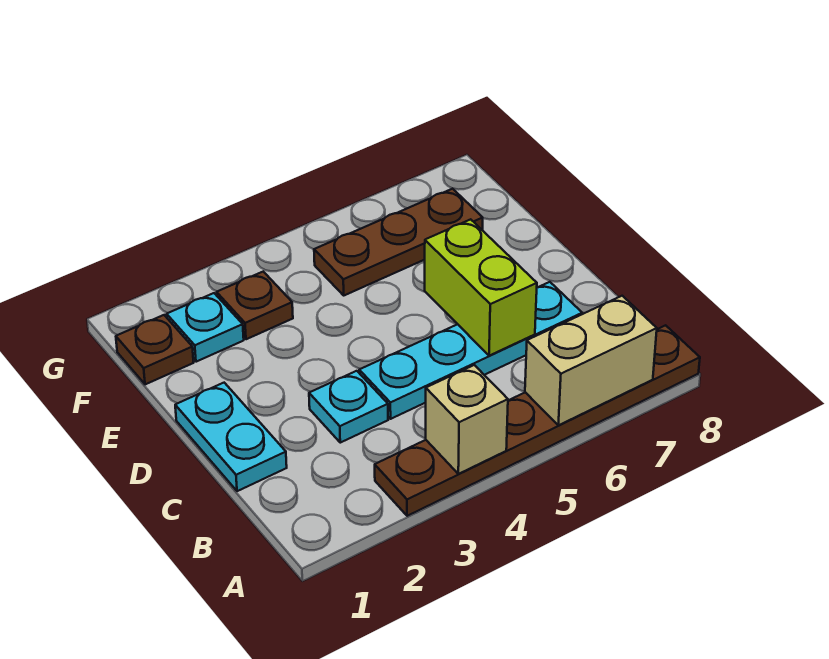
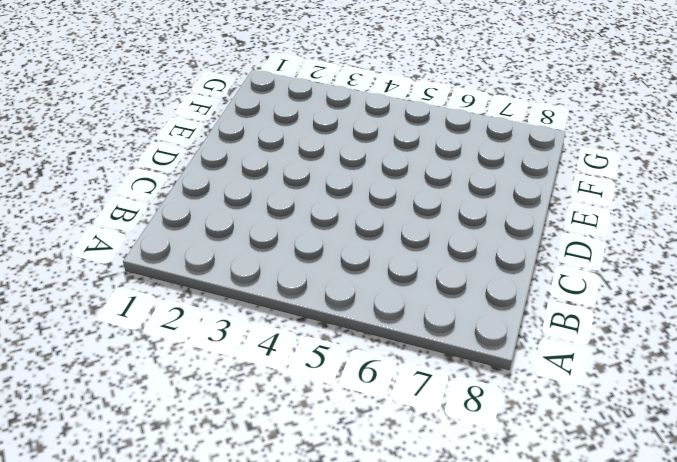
none -> brown 1x6 plate [375,325,700,516]
none -> cyan 1x2 plate [175,383,287,491]

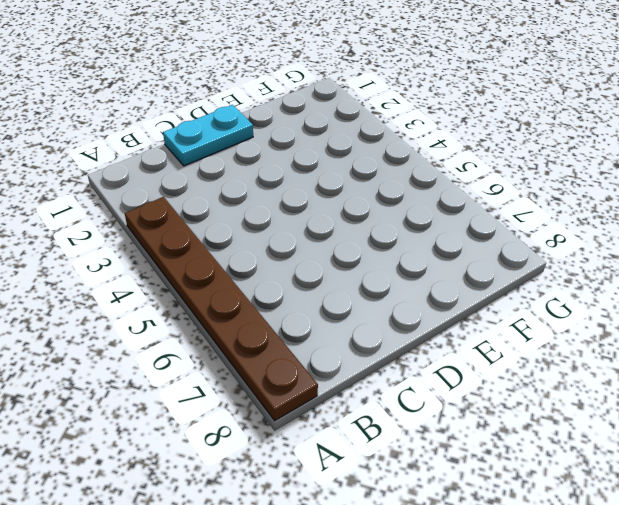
none -> cyan 1x1 plate [309,371,388,443]
none -> cyan 1x4 plate [359,282,582,419]

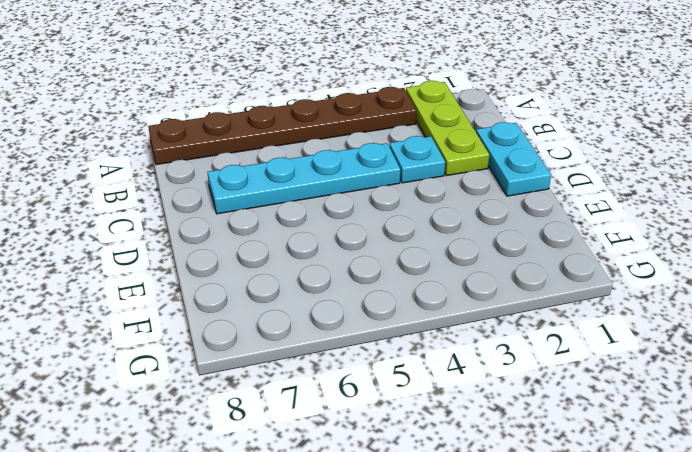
lime 1x3 plate [406,81,489,176] -> none
none -> brown 1x1 plate [116,315,194,384]
none -> cyan 1x1 plate [167,293,244,362]

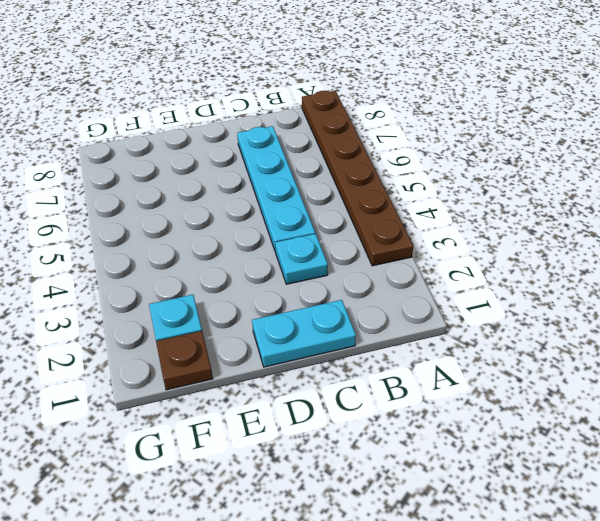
none -> brown 1x1 plate [217,272,293,339]
none -> brown 1x3 plate [314,189,483,295]

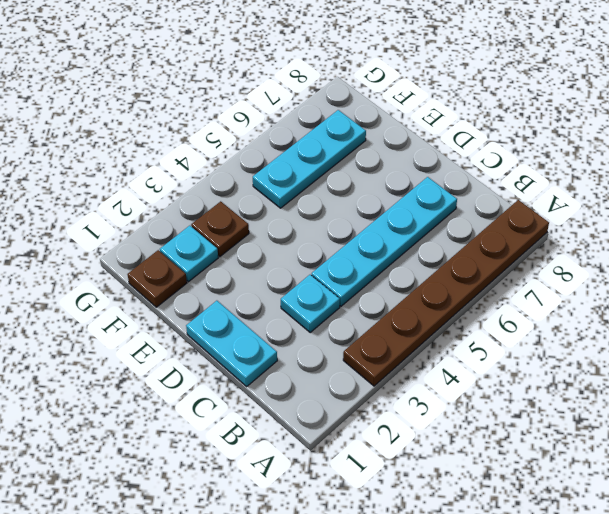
cyan 1x3 plate [253,110,366,208] -> brown 1x3 plate [314,189,483,295]
none -> tan 1x1 brick [426,365,508,474]
none -> tan 1x2 brick [525,296,657,425]

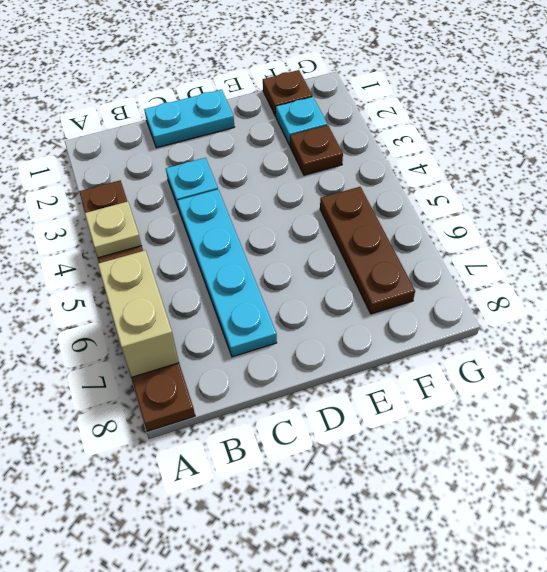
tan 1x1 plate [85,201,142,258] -> tan 1x1 brick [426,365,508,474]
none -> lime 1x2 brick [425,219,537,356]

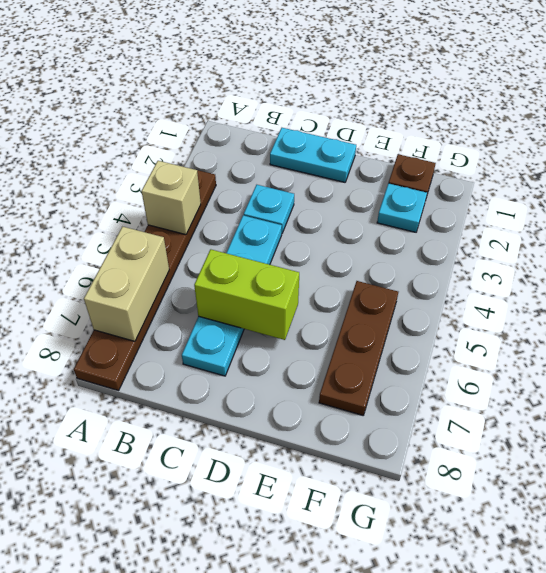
none -> brown 1x1 plate [217,272,293,339]

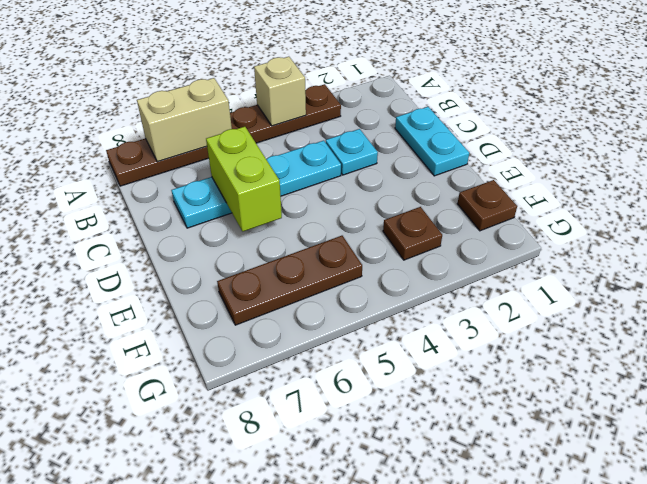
none -> cyan 1x1 plate [167,293,244,362]

